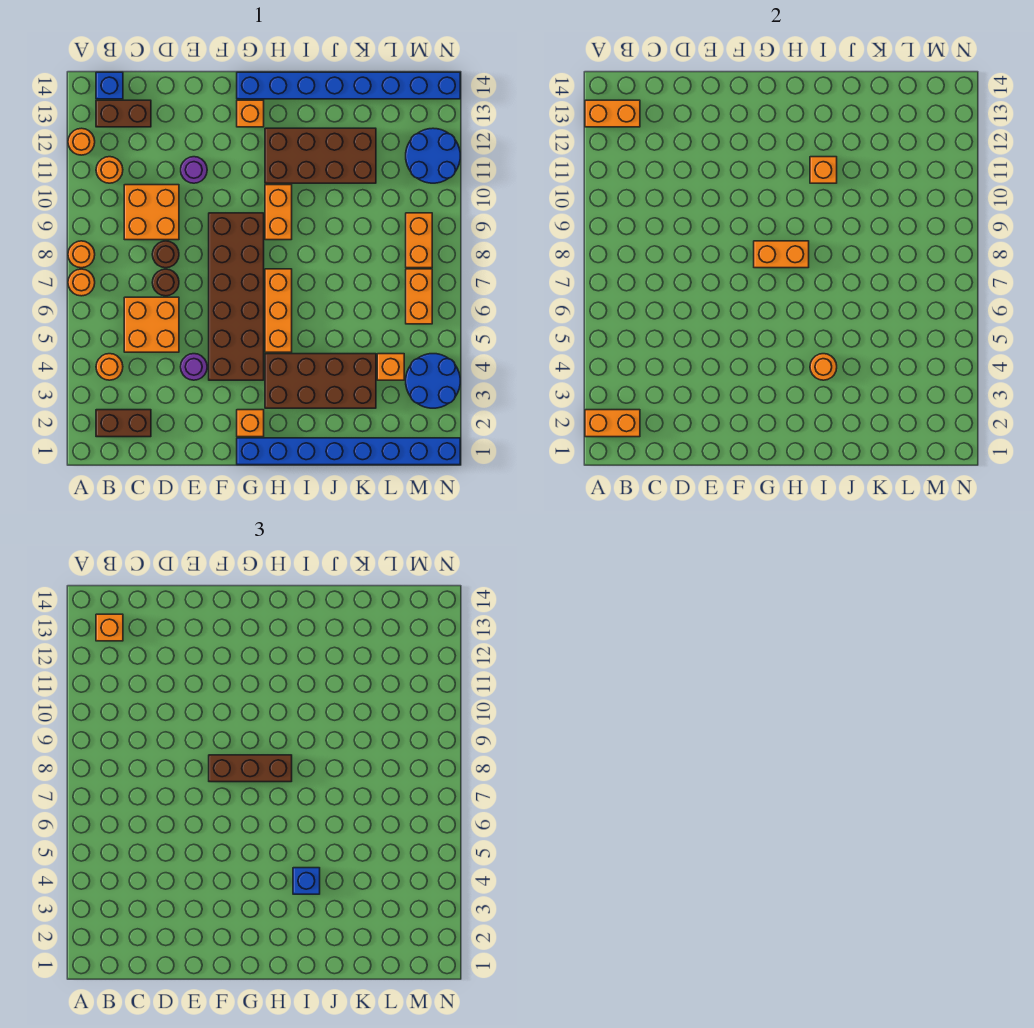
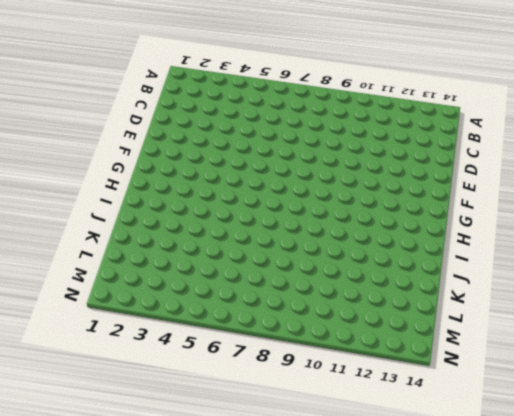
none -> orange 1x1 round brick [68,269,95,296]
none -> orange 1x1 round brick [68,241,95,268]
none -> orange 1x1 round brick [68,128,95,155]
none -> brown 1x2 brick [96,410,151,437]

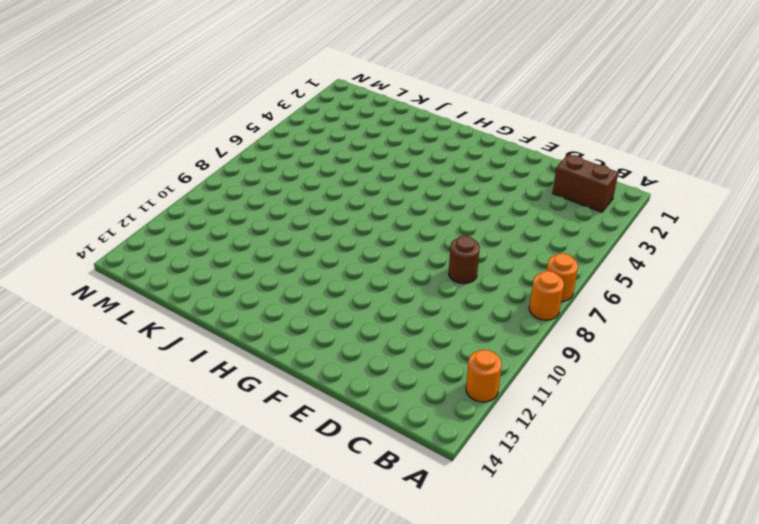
none -> orange 1x1 round brick [96,354,123,380]
none -> orange 1x1 round brick [96,157,123,183]
none -> brown 1x2 brick [96,100,151,127]
none -> blue 1x1 brick [96,72,123,99]

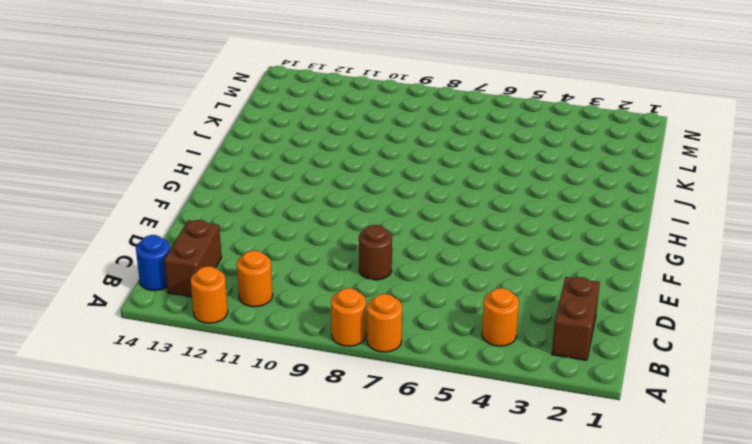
blue 1x1 round brick [136,235,170,291] -> blue 1x1 brick [96,72,123,99]
none -> orange 2x2 brick [124,297,179,352]
none -> orange 2x2 brick [124,185,179,240]
none -> brown 1x1 round brick [152,269,179,296]
none -> purple 1x1 round brick [181,354,207,380]

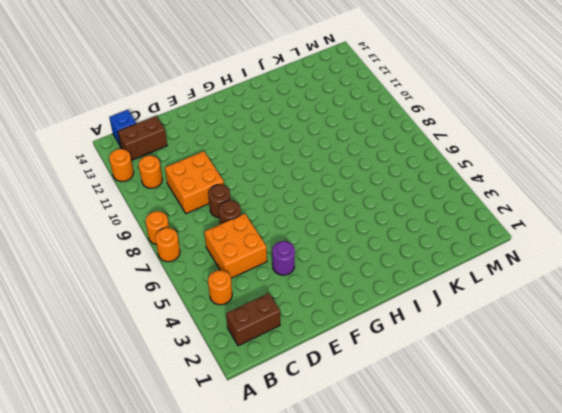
none -> purple 1x1 round brick [181,157,207,183]
none -> brown 2x6 brick [209,213,264,380]
none -> blue 1x8 brick [237,438,460,465]
none -> orange 1x1 brick [237,410,264,437]

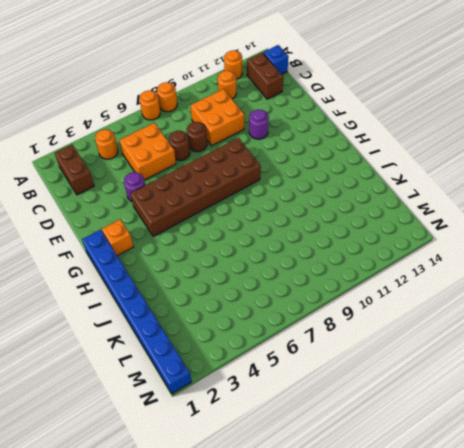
none -> orange 1x1 brick [237,100,264,127]
none -> blue 1x8 brick [237,72,460,99]
none -> brown 2x4 brick [265,354,376,408]
none -> orange 1x3 brick [265,269,292,352]

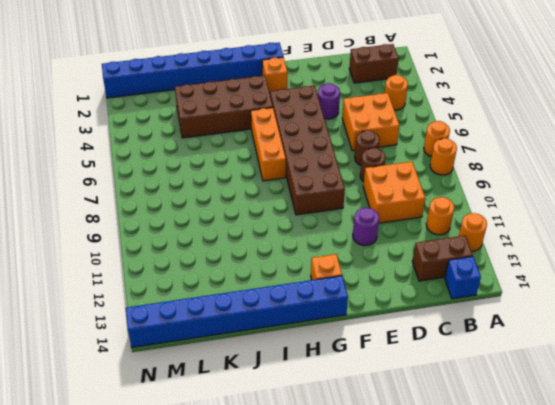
none -> orange 1x2 brick [265,185,292,240]
none -> brown 2x4 brick [265,128,376,183]
none -> orange 1x1 brick [377,354,404,380]
none -> blue 2x2 round brick [406,354,460,408]

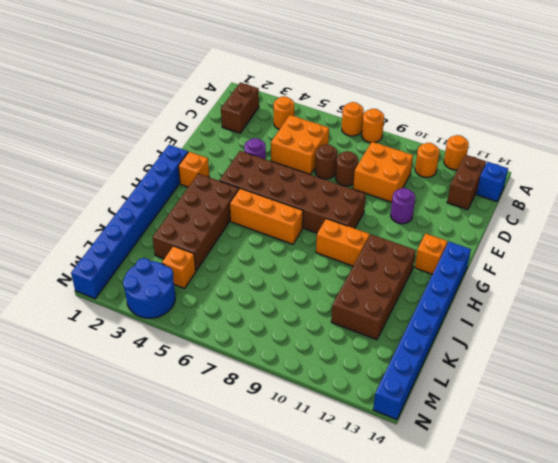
none -> orange 1x2 brick [406,269,432,324]
none -> orange 1x2 brick [406,213,432,268]
none -> blue 2x2 round brick [406,128,460,183]
none -> orange 1x2 brick [585,410,640,437]

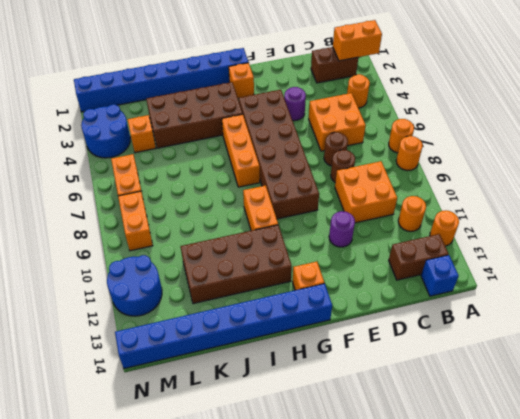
none -> orange 1x2 brick [585,100,640,127]
none -> orange 1x2 brick [754,241,809,268]
none -> orange 1x1 round brick [810,354,837,380]
none -> orange 1x1 brick [810,157,837,183]

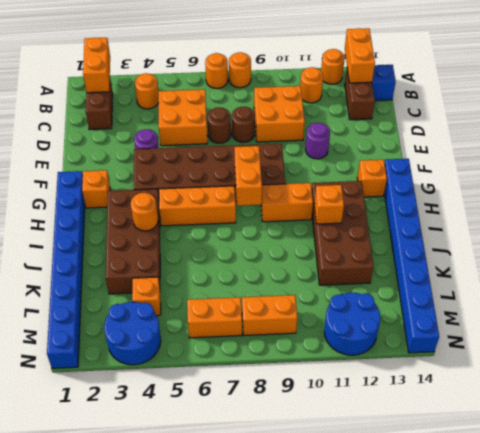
none -> orange 1x1 brick [96,614,123,641]
none -> brown 1x3 brick [209,755,292,782]
none -> blue 1x1 brick [293,868,320,894]

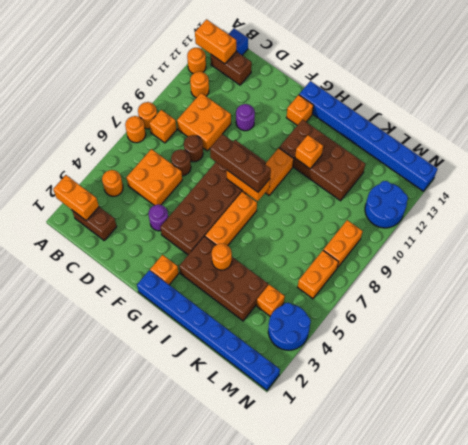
orange 1x1 brick [149,110,177,143] -> orange 1x1 brick moved to [96,614,123,641]
none -> blue 1x1 brick [293,868,320,894]

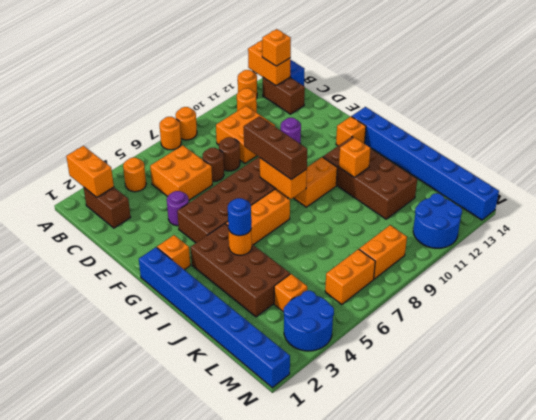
blue 1x1 round brick [228,198,251,236] -> blue 1x1 brick [293,868,320,894]

